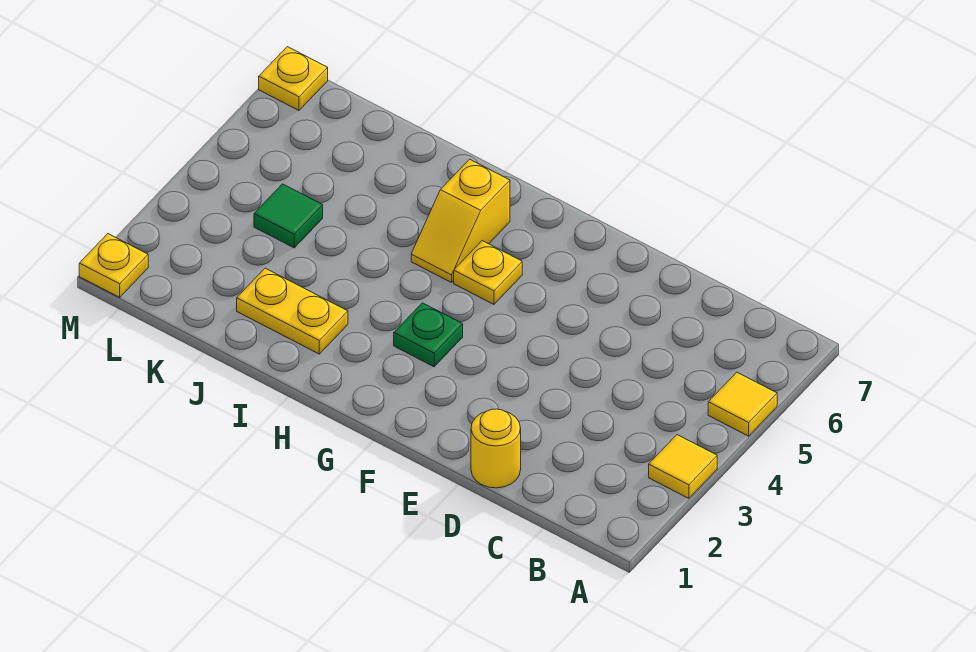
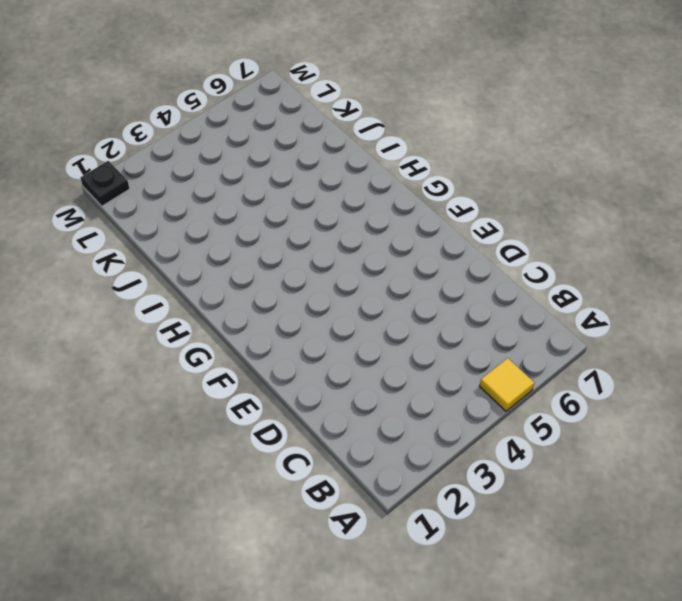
black 1x1 plate [81,161,130,206] -> yellow 1x1 plate [79,234,148,297]
none -> yellow 1x1 tile [649,435,717,498]
none -> yellow 1x1 round brick [471,409,521,488]

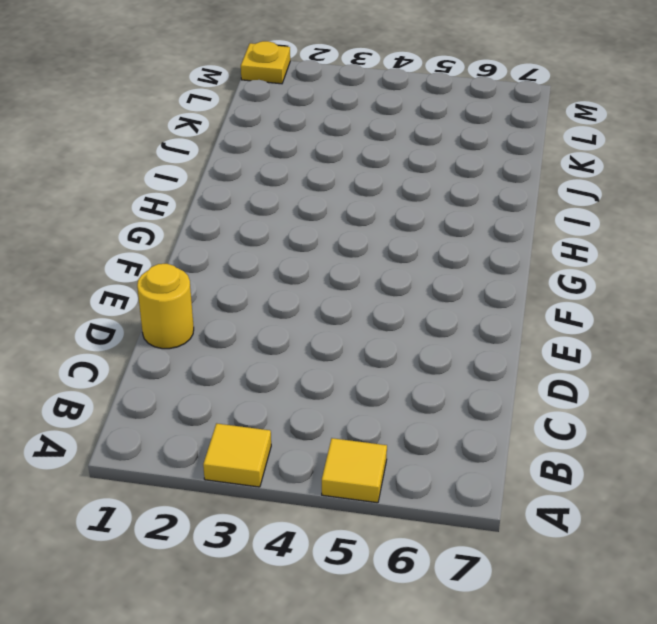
none -> green 1x1 plate [394,303,463,367]
none -> yellow 1x1 plate [454,241,522,304]

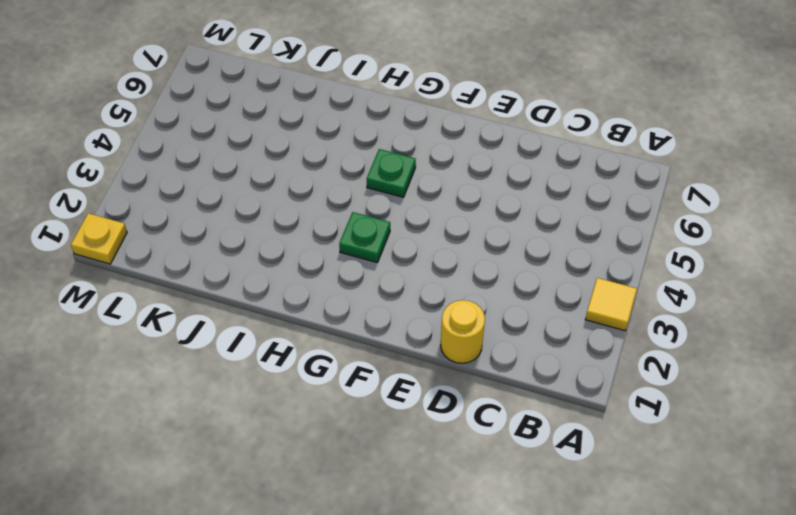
green 1x1 plate [367,149,416,197] -> yellow 1x1 plate [454,241,522,304]
none -> yellow 1x1 tile [708,372,777,436]
none -> yellow 1x2 slope [411,159,510,283]

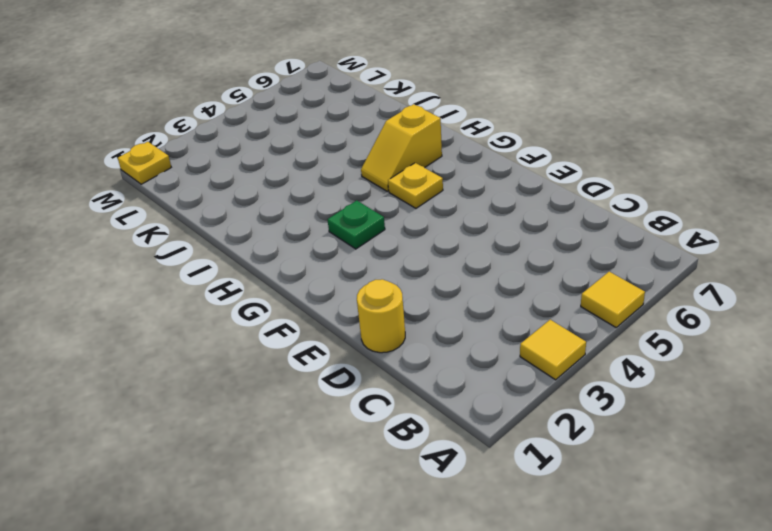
none -> yellow 1x2 plate [237,268,348,354]
none -> green 1x1 tile [254,184,323,248]

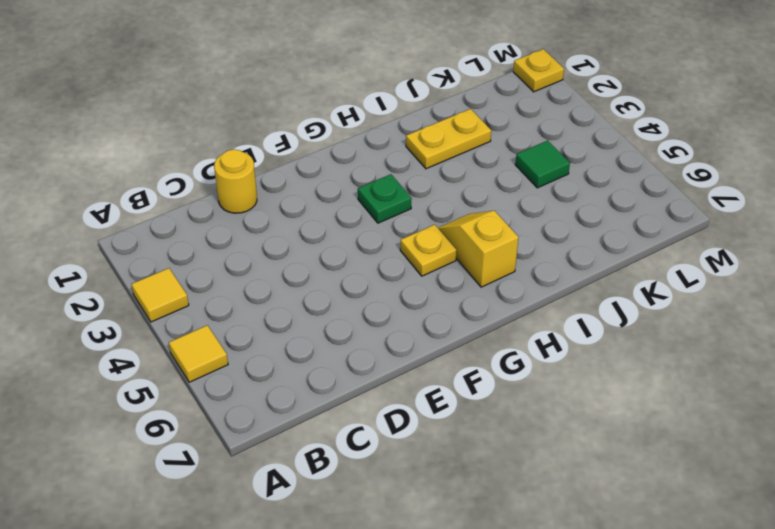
none -> yellow 1x1 plate [259,47,328,110]

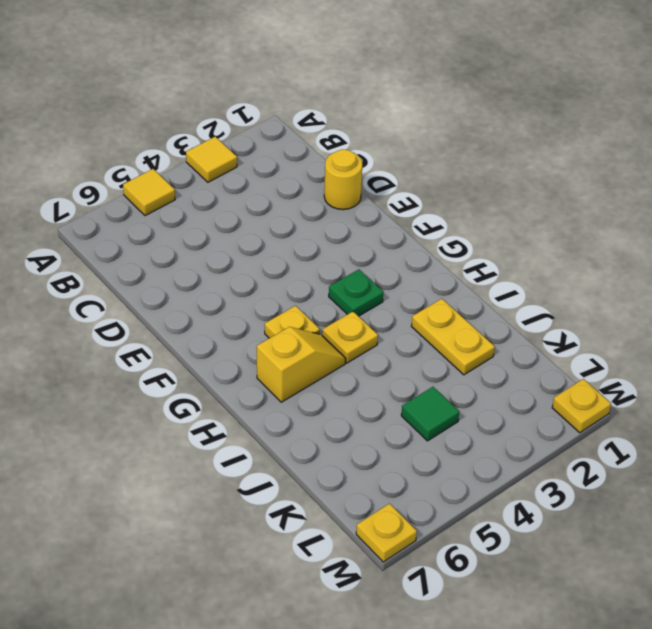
yellow 1x1 plate [322,312,378,363] -> none

